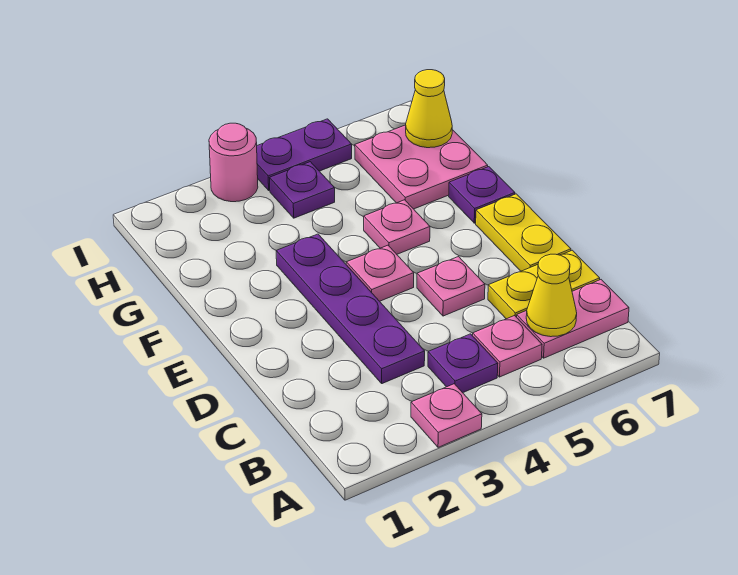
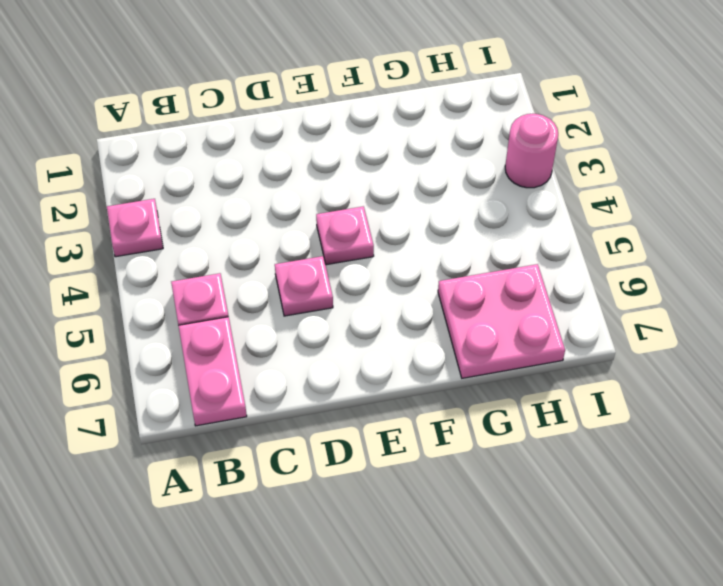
none -> purple 1x1 plate [428,334,498,393]
none -> purple 1x4 plate [276,234,425,384]
none -> yellow 1x2 plate [488,250,600,319]

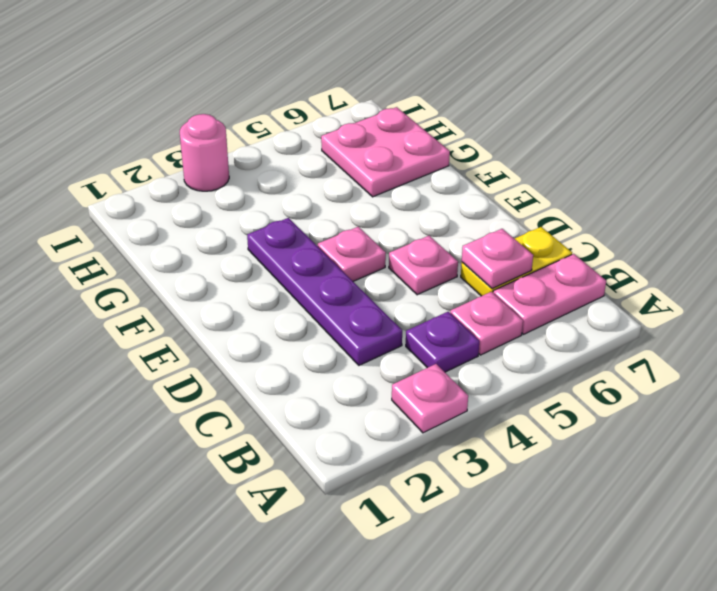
pink 1x1 plate [462,229,533,288] -> pink 1x1 plate moved to [364,200,430,254]
none -> yellow 1x2 plate [476,194,571,271]
none -> purple 1x1 plate [449,167,515,223]
none -> purple 1x1 plate [270,162,335,218]

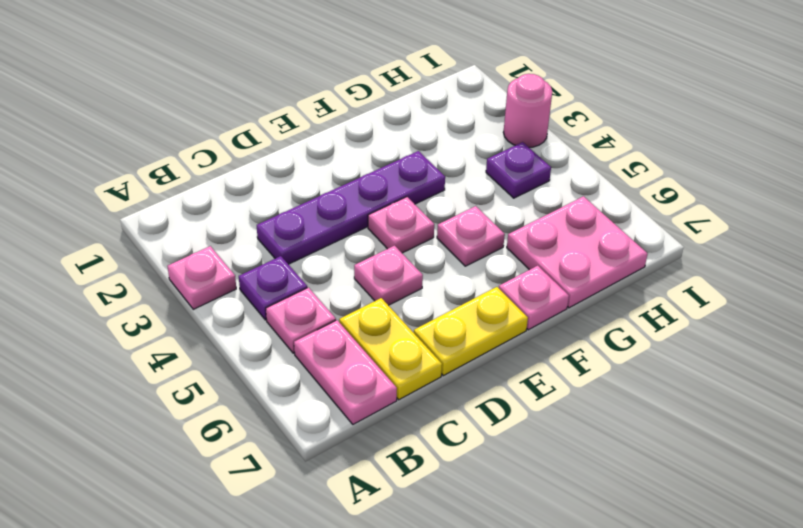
pink 1x1 plate [499,266,569,330] -> purple 1x1 plate [449,167,515,223]
none -> purple 1x2 plate [257,119,352,190]
none -> yellow 1x1 cone [526,254,577,337]
none -> yellow 1x1 cone [406,70,452,148]

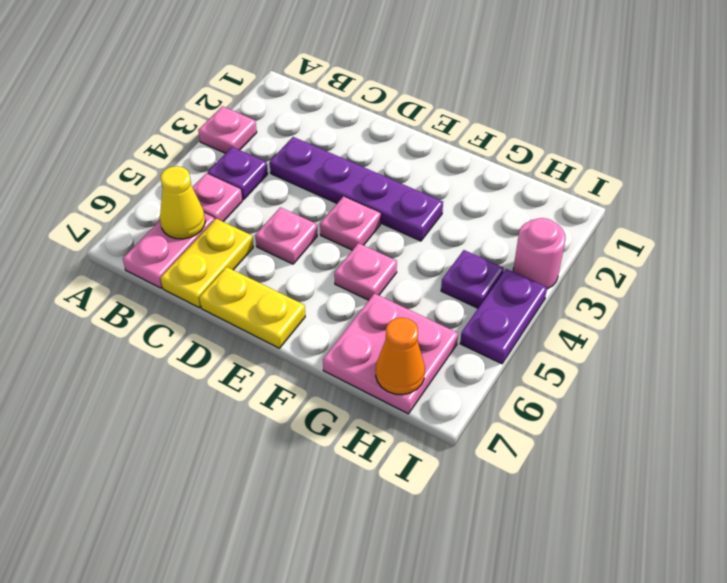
orange 1x1 cone [376,318,425,395] -> yellow 1x1 cone [406,70,452,148]
none -> purple 1x1 plate [449,167,515,223]

